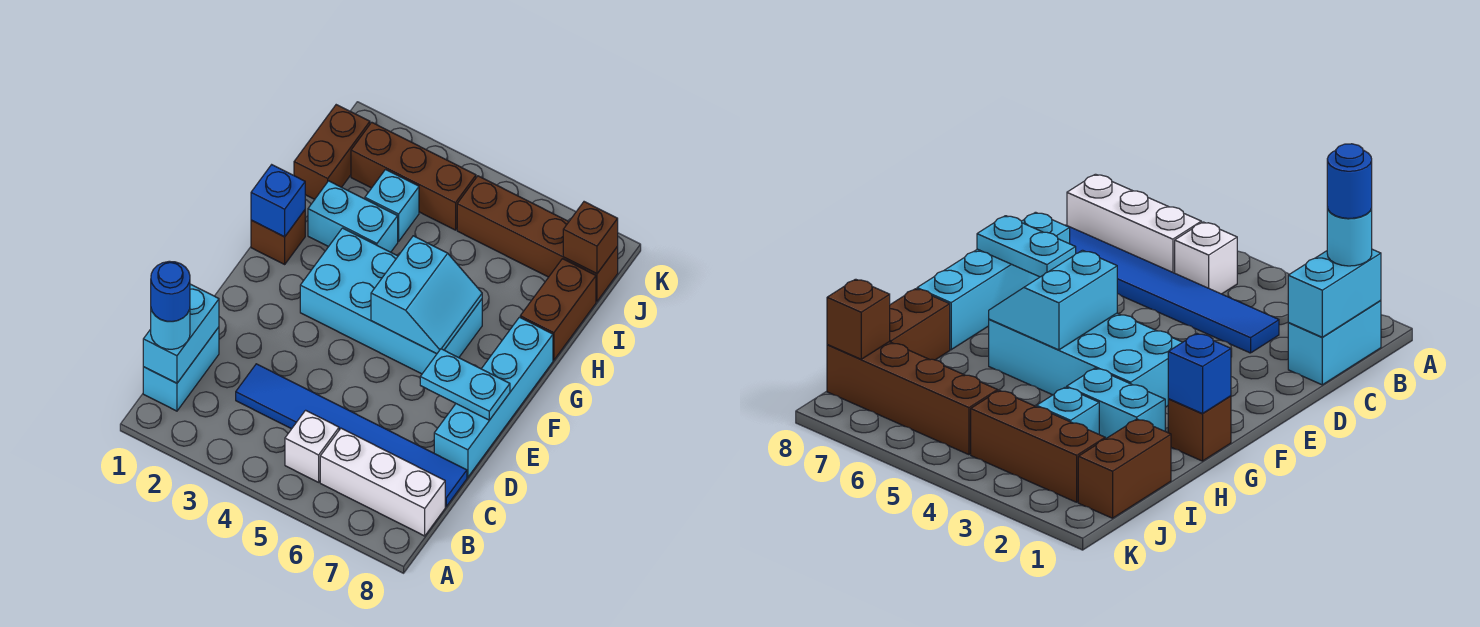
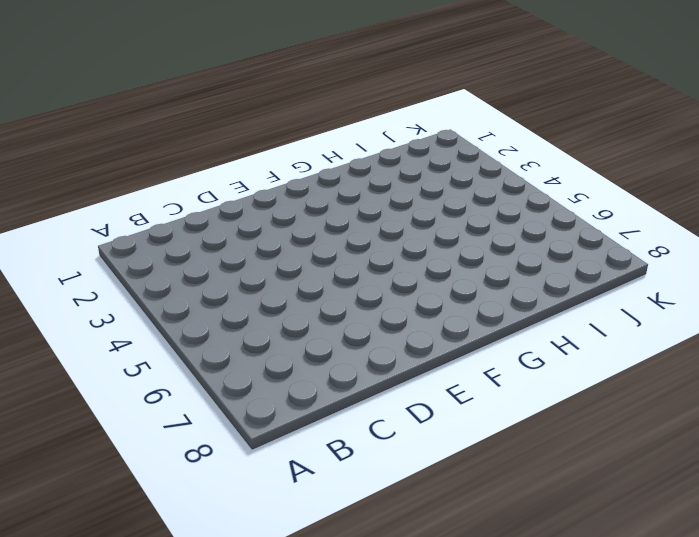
none -> cyan 1x2 brick [143,327,219,411]
none -> white 1x1 brick [285,410,339,482]
none -> white 1x3 brick [320,428,445,536]

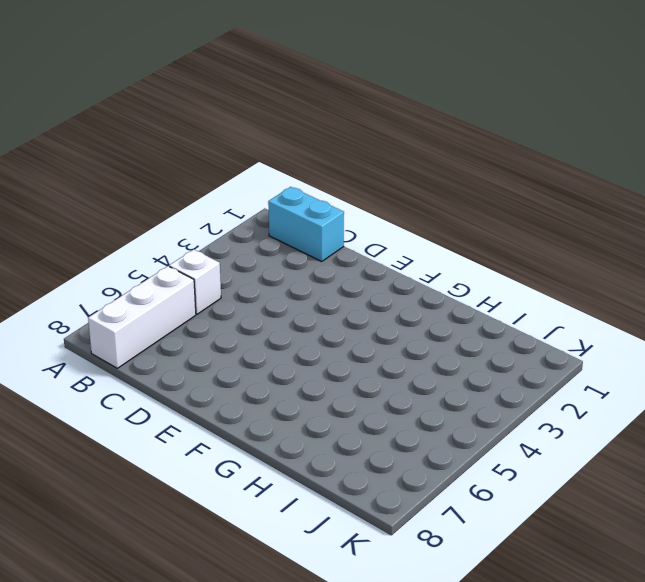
none -> blue 1x6 tile [236,364,467,506]
none -> cyan 1x4 brick [434,317,553,477]
none -> cyan 2x4 brick [300,228,482,374]

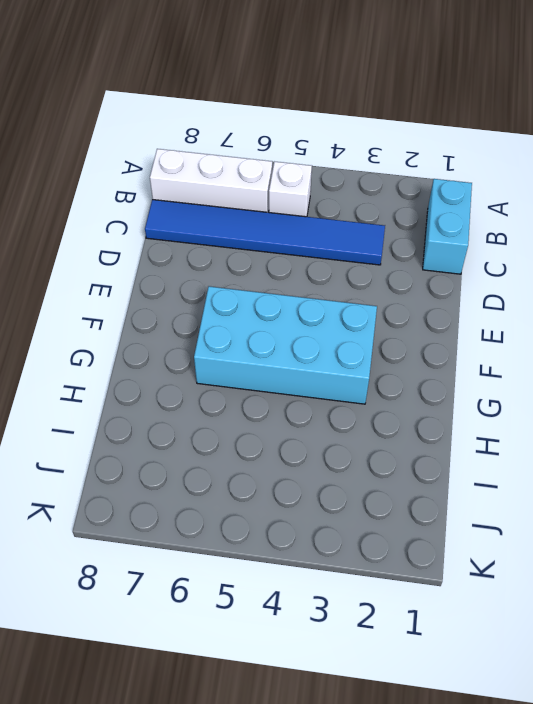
none -> cyan 1x4 brick [434,317,553,477]
none -> brown 1x1 brick [251,210,305,264]
none -> cyan 1x2 brick [308,181,398,252]

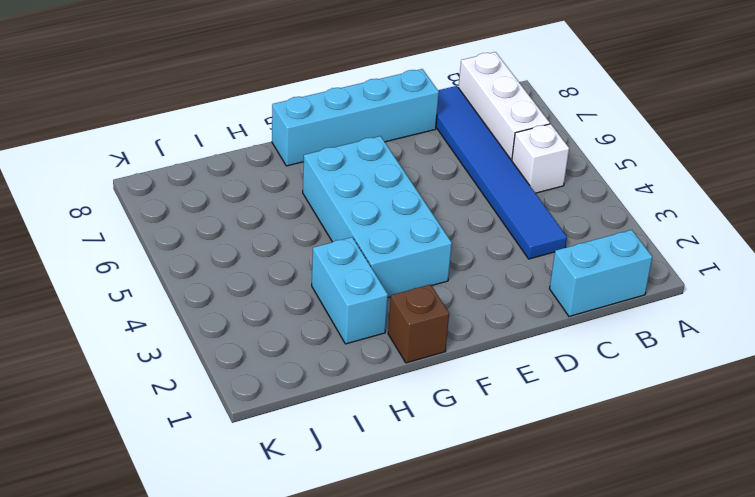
none -> brown 1x2 brick [520,259,596,360]
none -> brown 1x2 brick [294,105,370,199]
none -> cyan 1x1 brick [365,170,419,242]

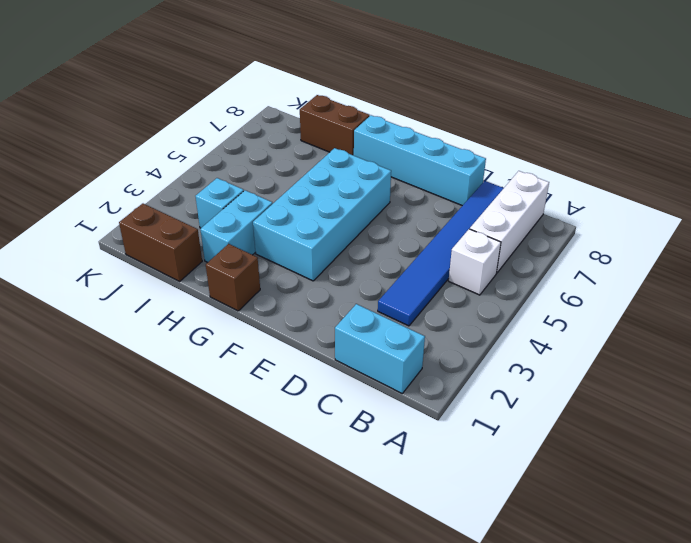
none -> brown 1x3 brick [351,122,476,230]
none -> brown 1x4 brick [457,176,618,301]
none -> cyan 1x2 brick [143,284,219,383]

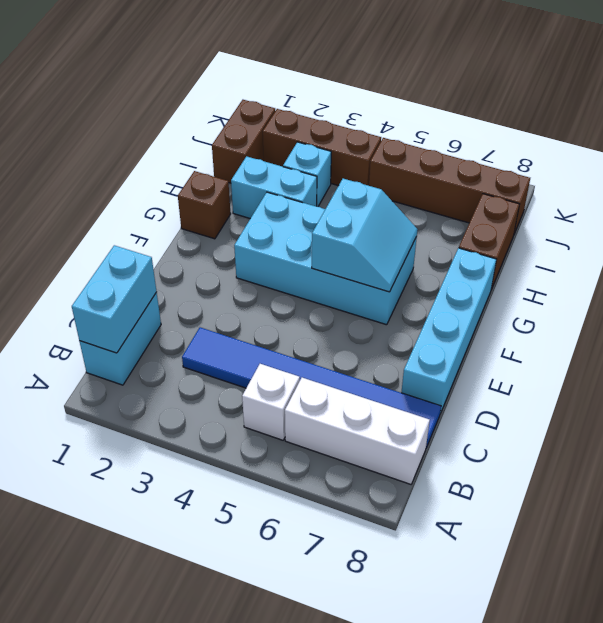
none -> cyan 1x2 plate [420,349,510,420]
none -> blue 1x1 brick [251,165,305,237]
none -> brown 1x1 brick [563,202,618,274]

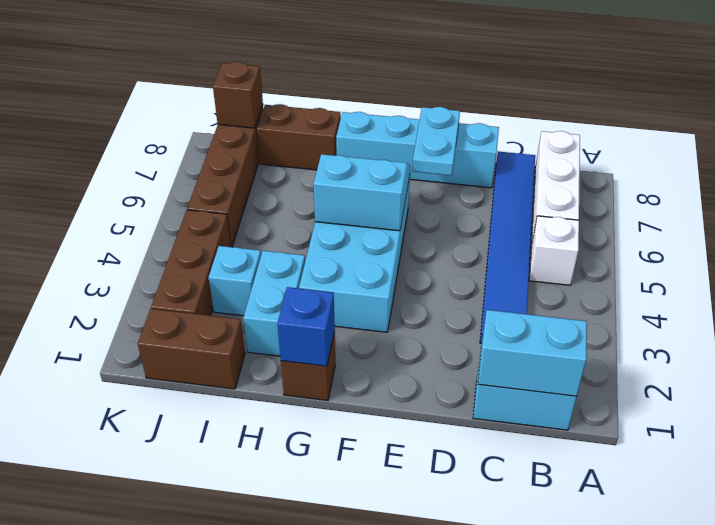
none -> cyan 1x1 round brick [151,309,190,349]
none -> blue 1x1 round brick [151,261,190,322]

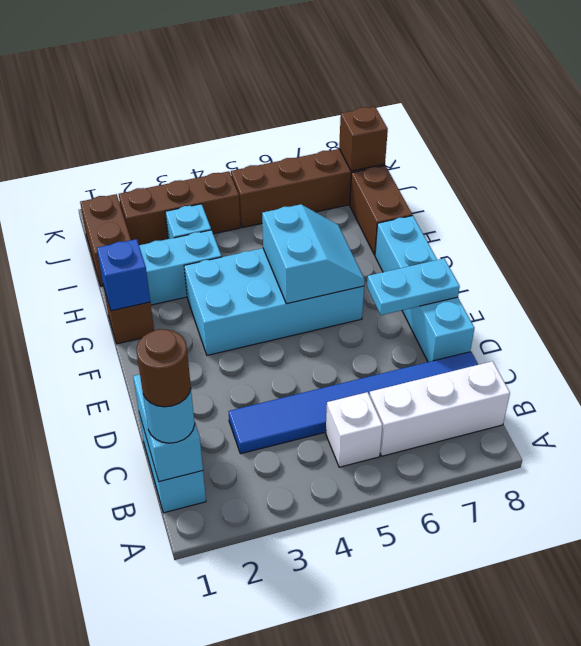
brown 1x1 round brick [136,329,191,407] -> blue 1x1 round brick [151,261,190,322]

